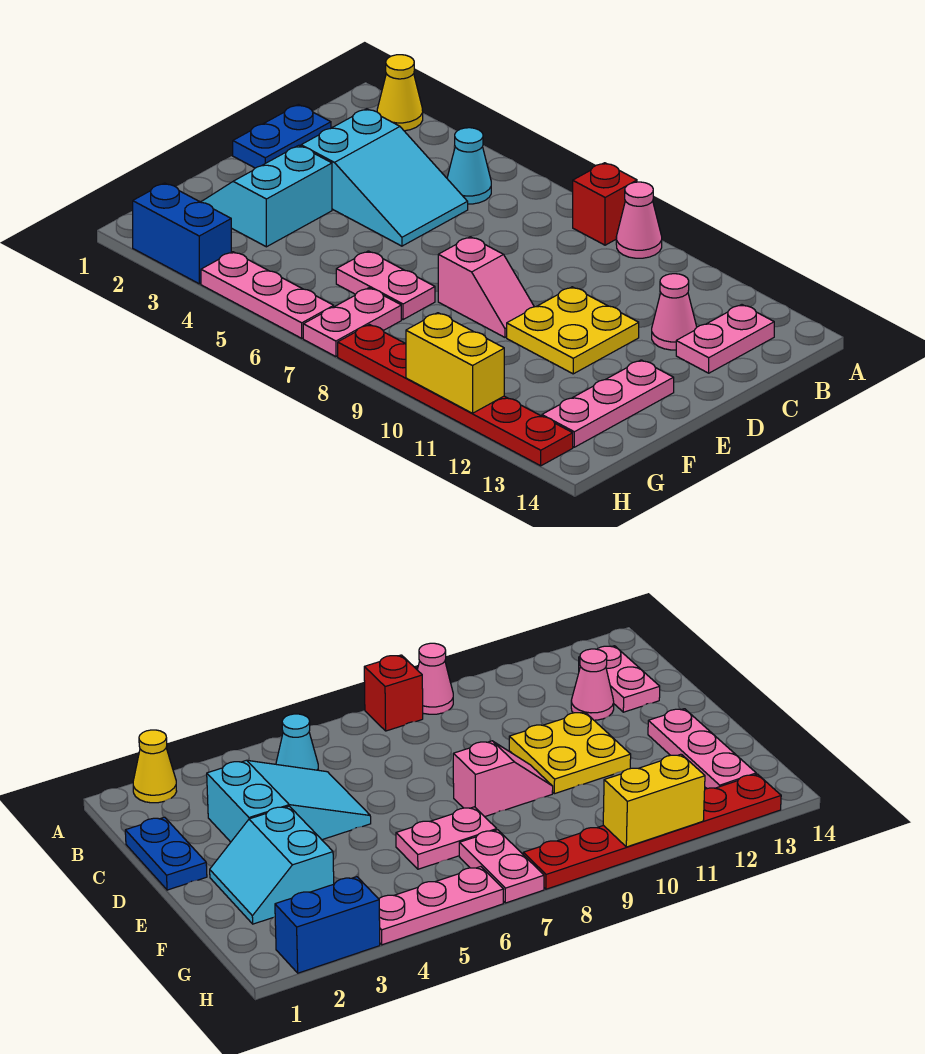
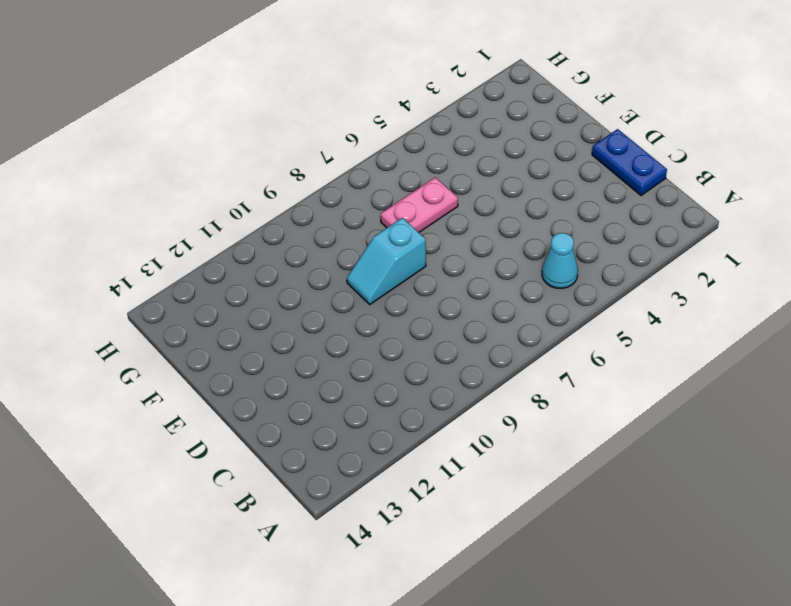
cyan 1x2 slope [347,218,426,304] -> pink 1x2 slope [438,237,534,337]
none -> yellow 1x1 cone [377,55,423,131]
none -> red 1x1 brick [573,163,637,245]
none -> pink 1x1 cone [616,182,662,258]

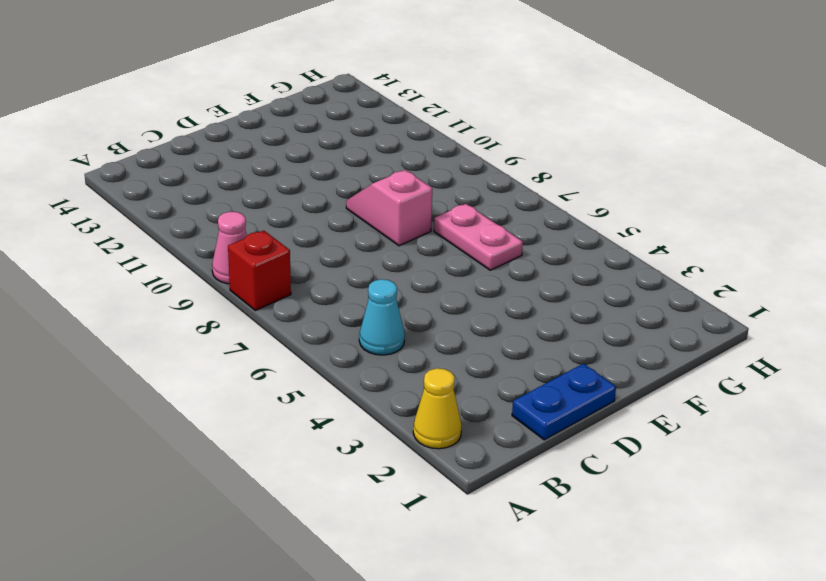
none -> pink 1x2 plate [676,305,774,373]
none -> cyan 2x3 slope [301,109,468,246]
none -> pink 1x1 cone [652,274,697,350]

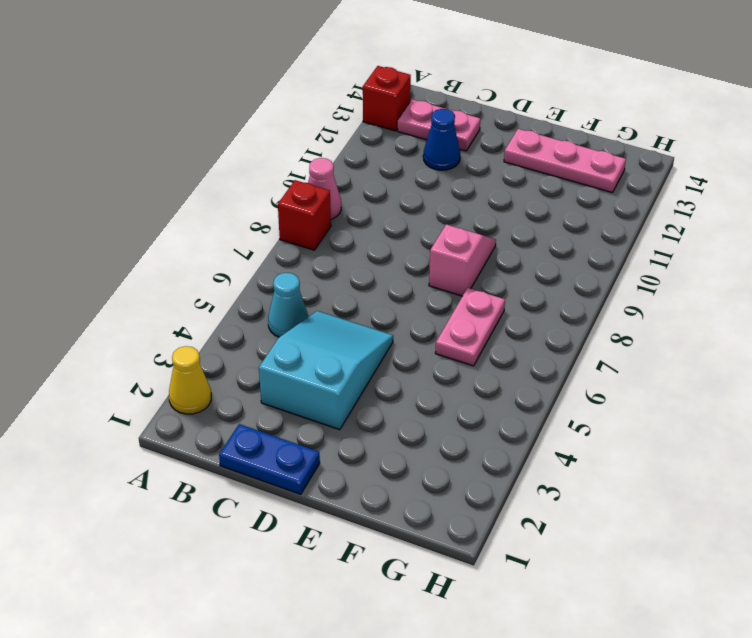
red 1x1 brick [363,66,411,131] -> none
blue 1x1 cone [423,109,460,170] -> pink 1x1 cone [652,274,697,350]
none -> yellow 2x2 plate [507,287,639,374]
none -> cyan 2x2 slope [201,145,332,247]
none -> pink 1x2 plate [303,288,401,357]

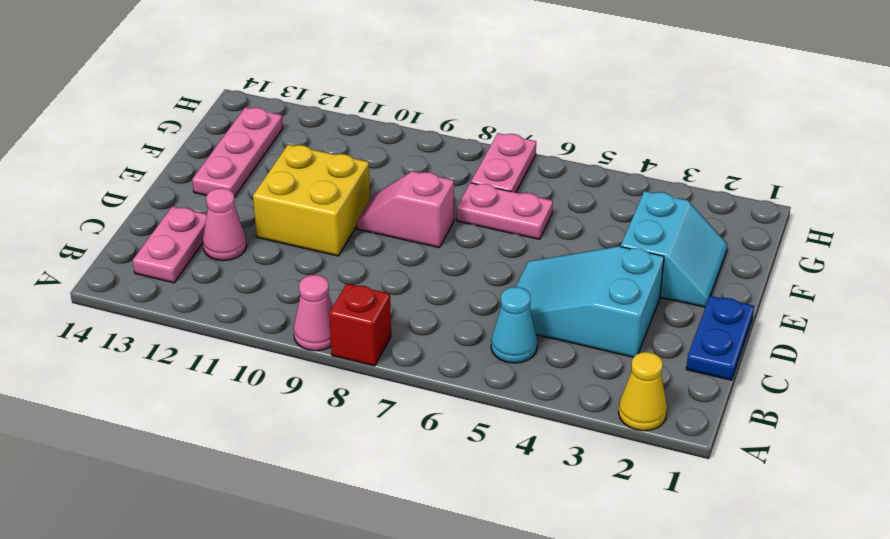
yellow 2x2 brick [253,145,370,256] -> yellow 2x2 plate [507,287,639,374]
none -> blue 1x2 brick [133,183,231,284]
none -> pink 1x3 plate [201,252,334,338]
none -> red 1x6 plate [338,325,573,466]

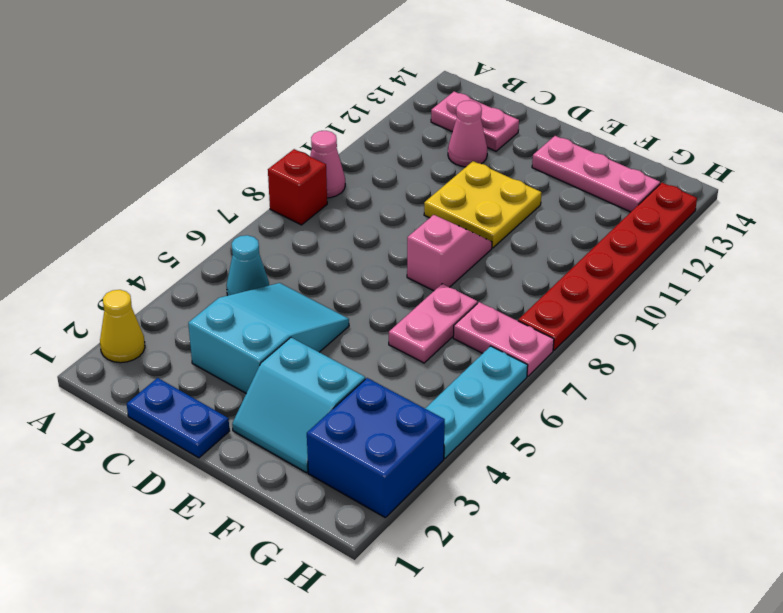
blue 2x2 brick [307,378,445,517] -> blue 1x2 brick [133,183,231,284]
cyan 1x3 plate [425,346,528,459] -> pink 1x3 plate [201,252,334,338]
none -> yellow 1x2 brick [406,313,504,413]

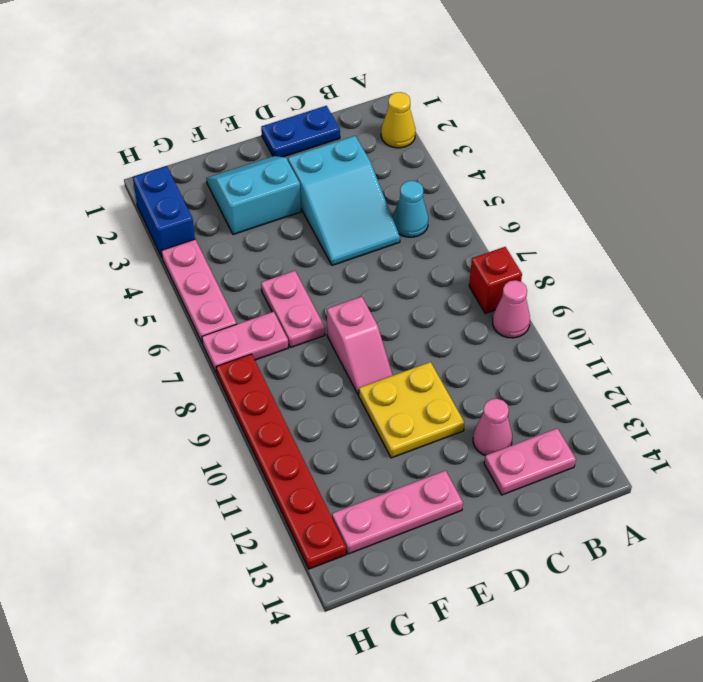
none -> yellow 1x2 brick [406,313,504,413]

